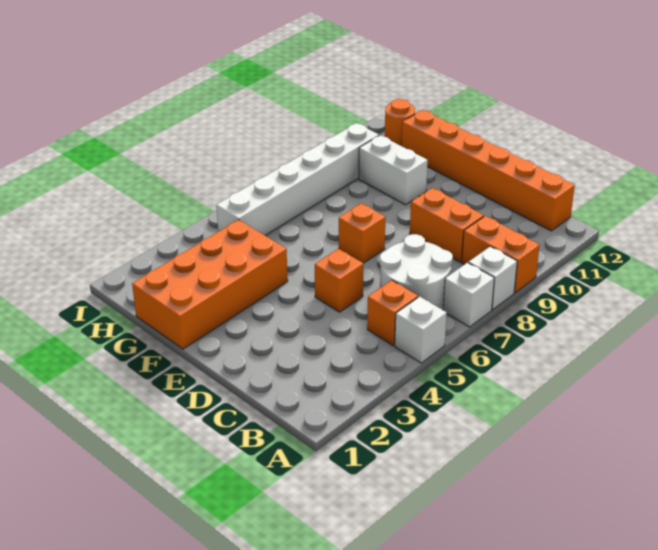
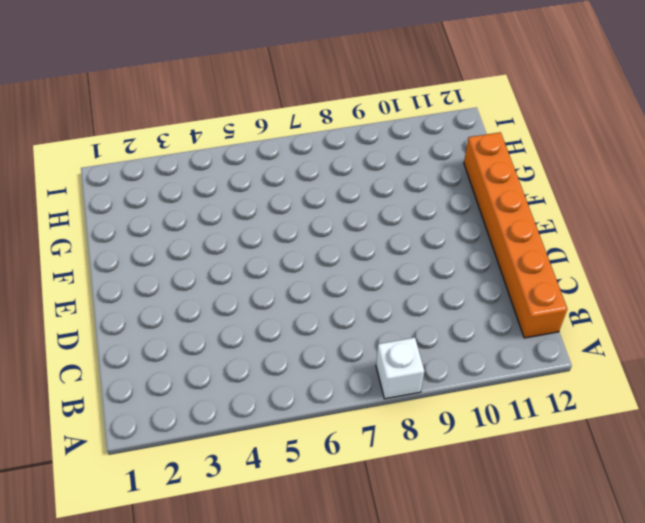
none -> white 1x1 brick [395,297,447,363]
none -> white 1x1 brick [443,263,494,327]
none -> orange 1x2 brick [462,216,540,293]

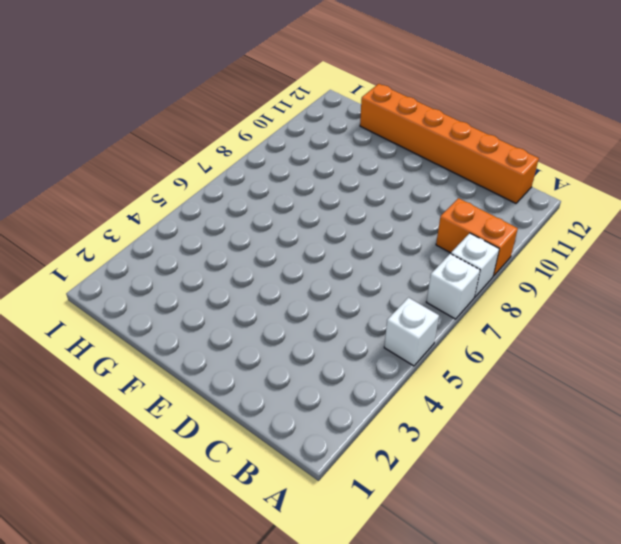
none -> orange 1x1 brick [367,280,418,346]
none -> white 2x2 round brick [380,234,453,310]
none -> orange 1x2 brick [410,188,484,262]

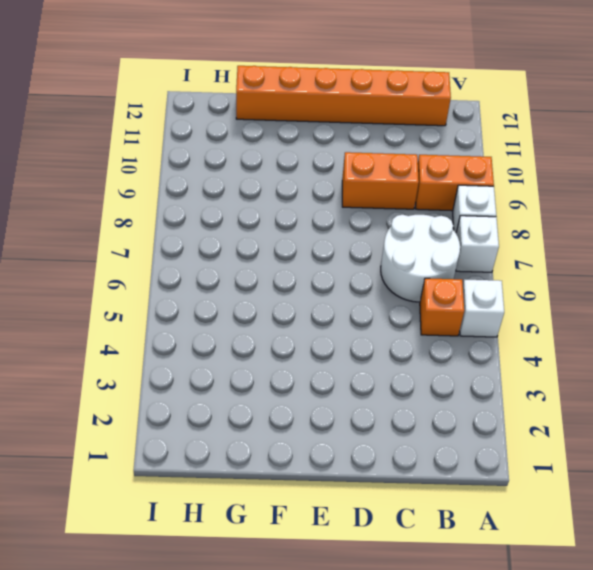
none -> orange 1x1 brick [315,249,363,312]
none -> orange 1x1 brick [339,203,385,263]
none -> orange 2x4 brick [132,220,288,349]

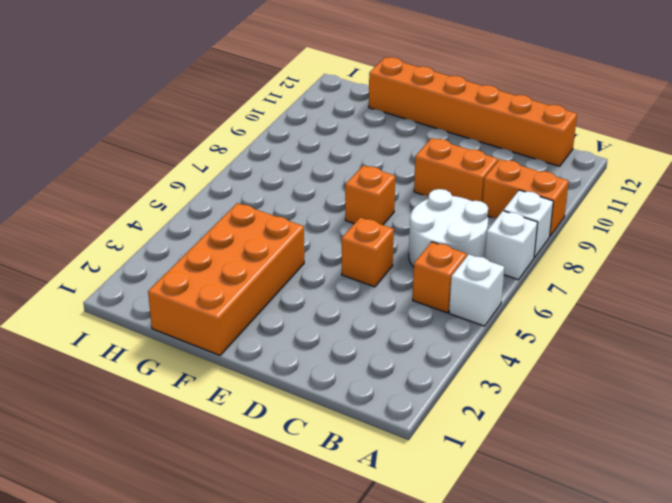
none -> white 1x2 brick [359,135,428,205]
none -> white 1x6 brick [216,123,379,235]
none -> orange 1x1 round brick [385,99,415,146]

